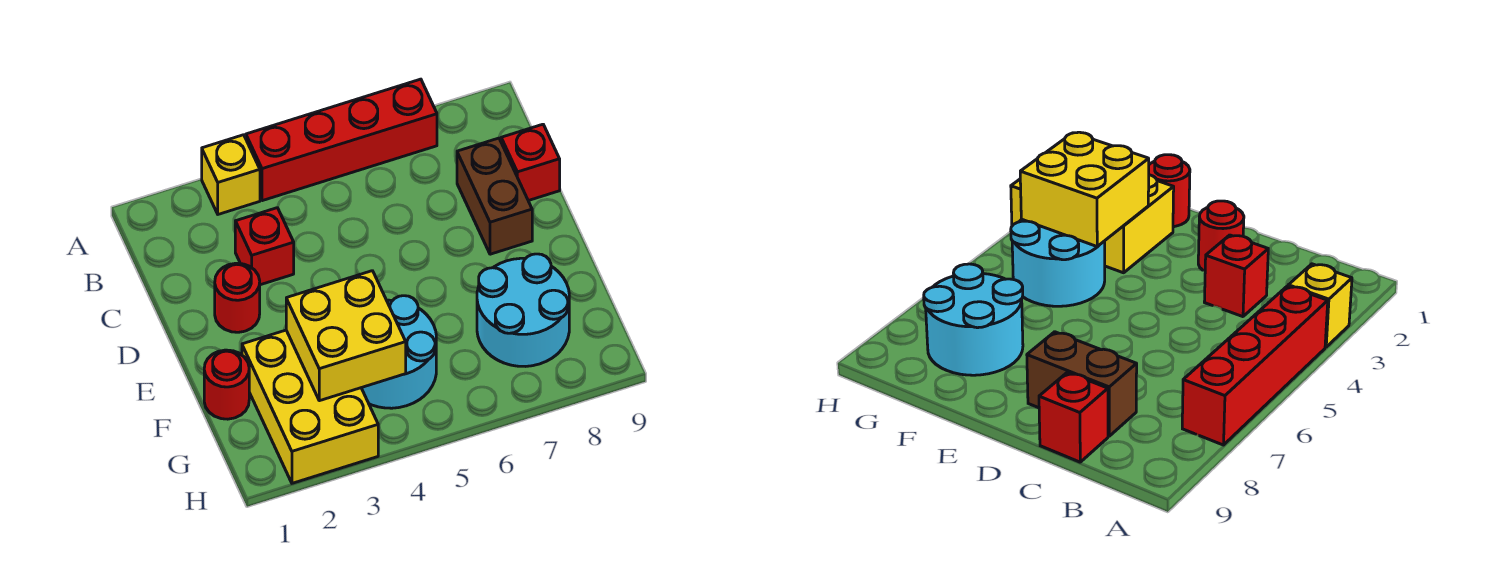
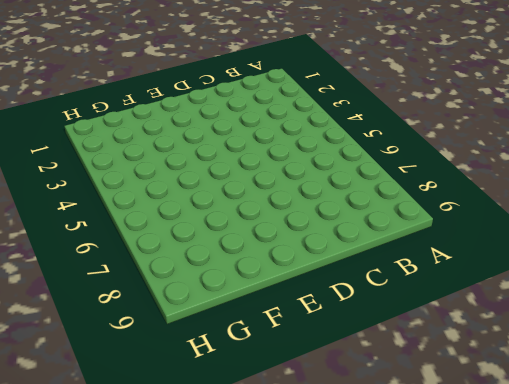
none -> yellow 1x1 brick [202,135,260,214]
none -> red 1x4 brick [246,79,437,201]

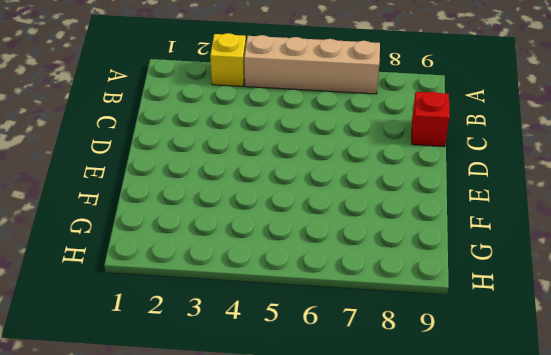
tan 1x4 brick [244,35,380,94] -> red 1x4 brick [246,79,437,201]
none -> red 1x1 brick [235,208,294,285]
none -> brown 1x2 brick [457,138,532,254]

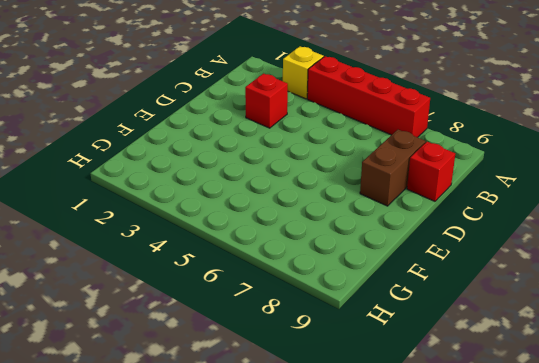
none -> red 1x1 round brick [215,263,260,332]
none -> red 1x1 round brick [204,350,249,419]

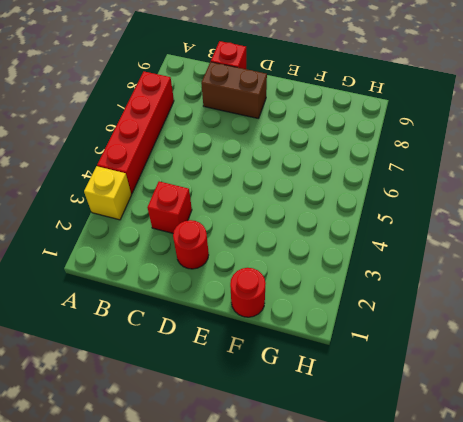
none -> yellow 2x3 brick [242,330,378,483]
none -> cyan 2x2 round brick [362,296,436,408]

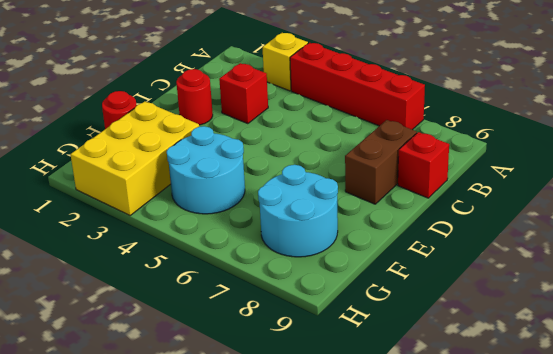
none -> yellow 2x2 brick [286,271,406,401]

